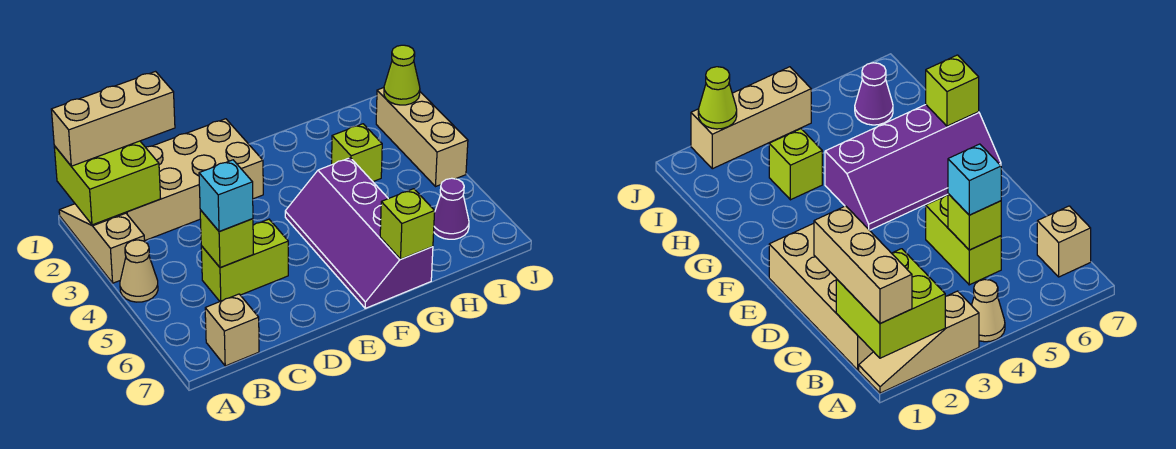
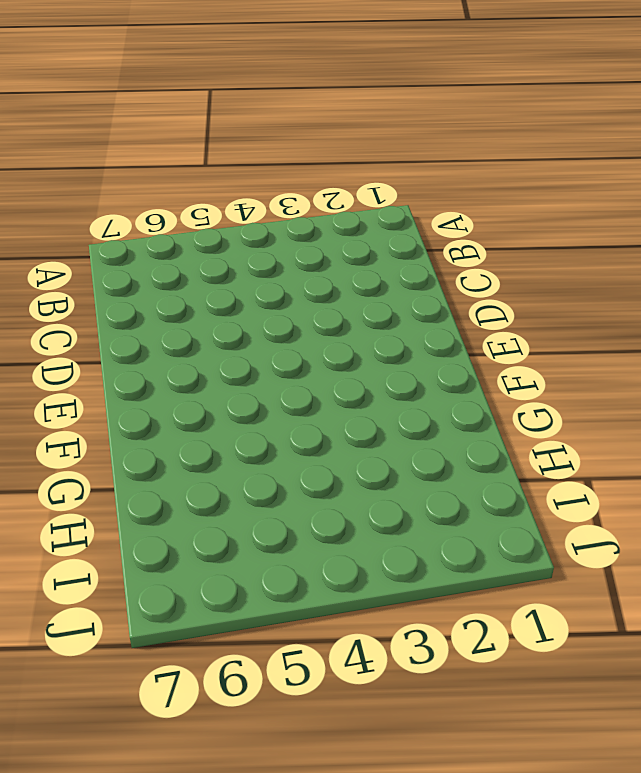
none -> tan 1x3 slope [59,204,145,283]
none -> tan 1x1 cone [120,240,158,302]
none -> tan 2x4 brick [125,119,263,240]

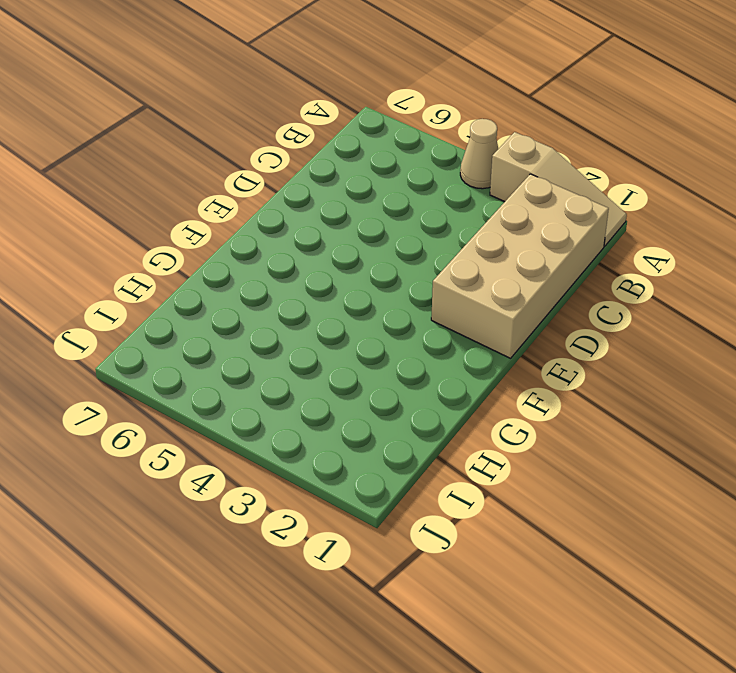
none -> tan 1x1 brick [205,294,259,366]
none -> lime 1x2 brick [201,219,288,301]
none -> purple 2x4 slope [285,158,433,308]

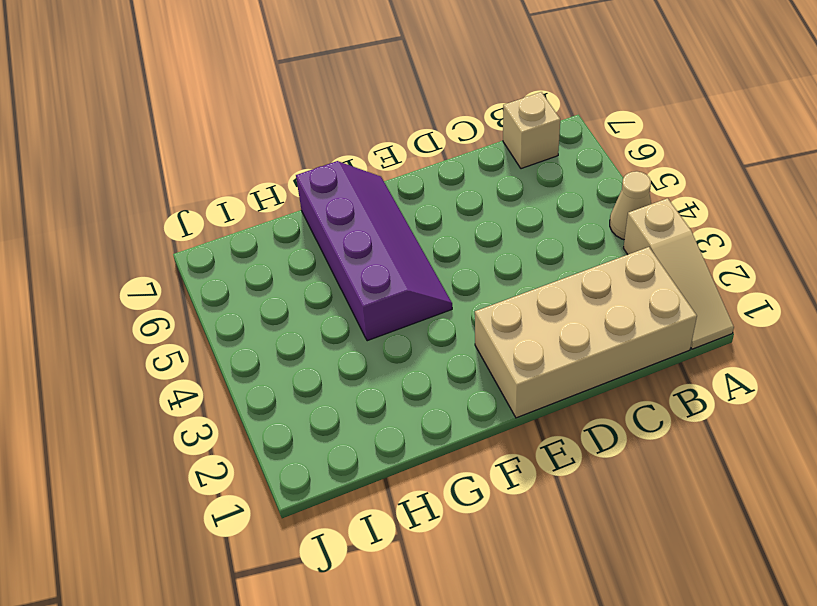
none -> lime 1x2 brick [201,219,288,301]
none -> lime 1x1 brick [332,124,382,181]
none -> purple 1x1 cone [434,178,469,239]

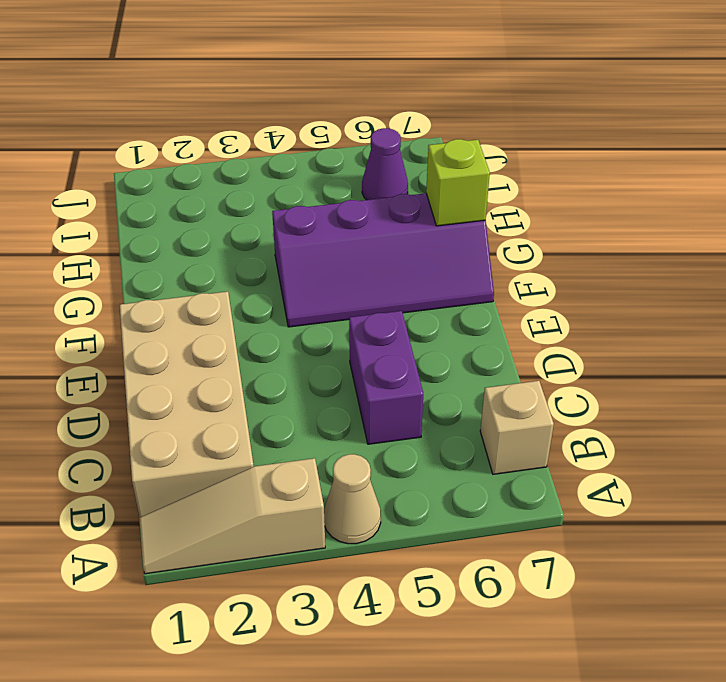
purple 1x2 brick [349,311,423,444] -> lime 1x2 brick [201,219,288,301]
none -> lime 1x1 brick [332,124,382,181]
none -> tan 1x3 brick [376,88,468,186]
none -> lime 2x2 brick [54,141,161,225]

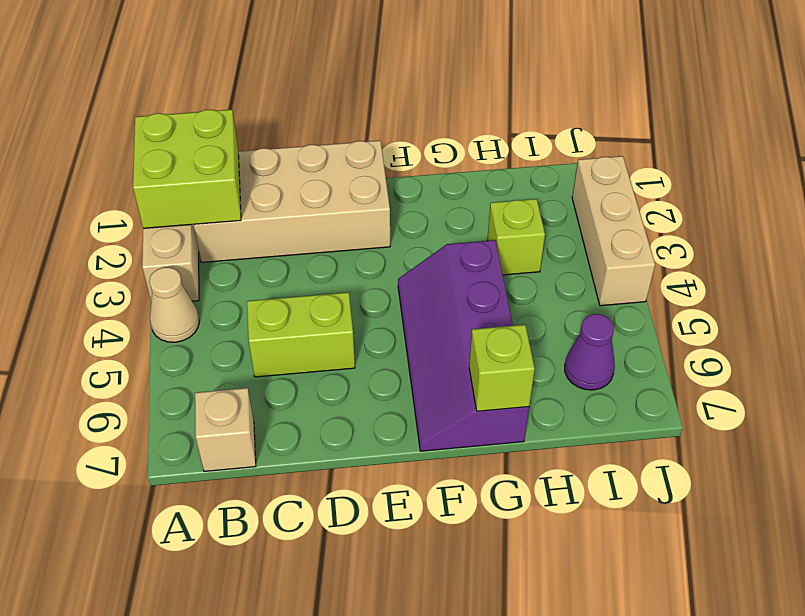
none -> lime 1x1 brick [200,210,253,267]
none -> lime 1x1 cone [384,45,420,105]
none -> tan 1x3 brick [51,72,175,166]

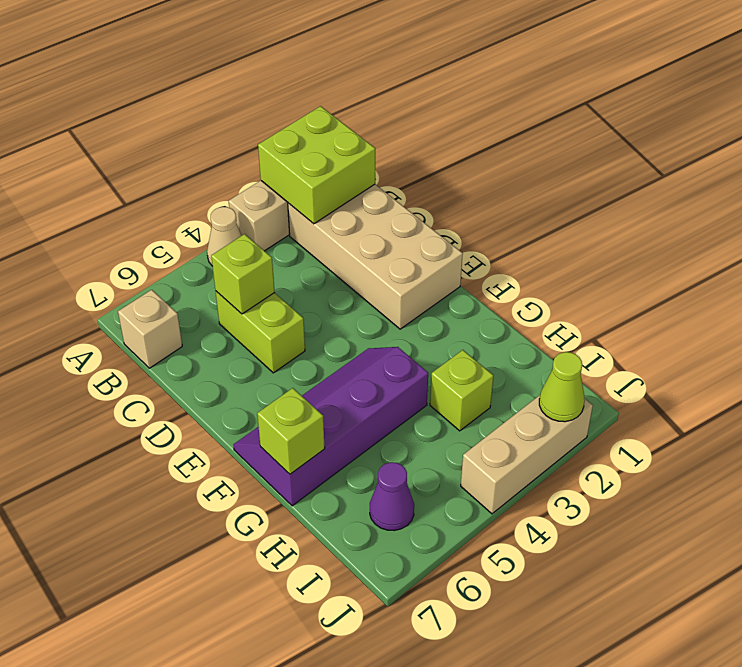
none -> tan 1x3 brick [51,72,175,166]
none -> cyan 1x1 brick [199,160,253,232]

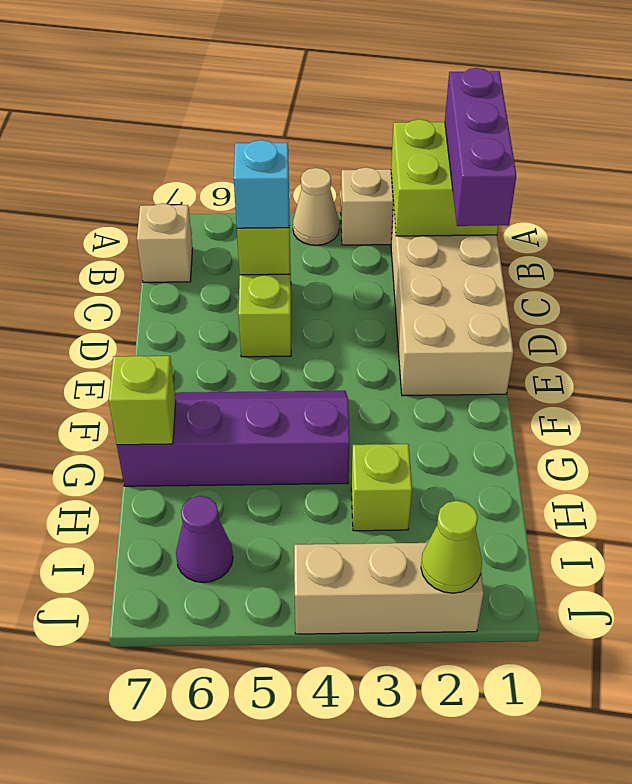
purple 1x3 brick [445,68,516,226] -> tan 1x3 brick [51,72,175,166]

